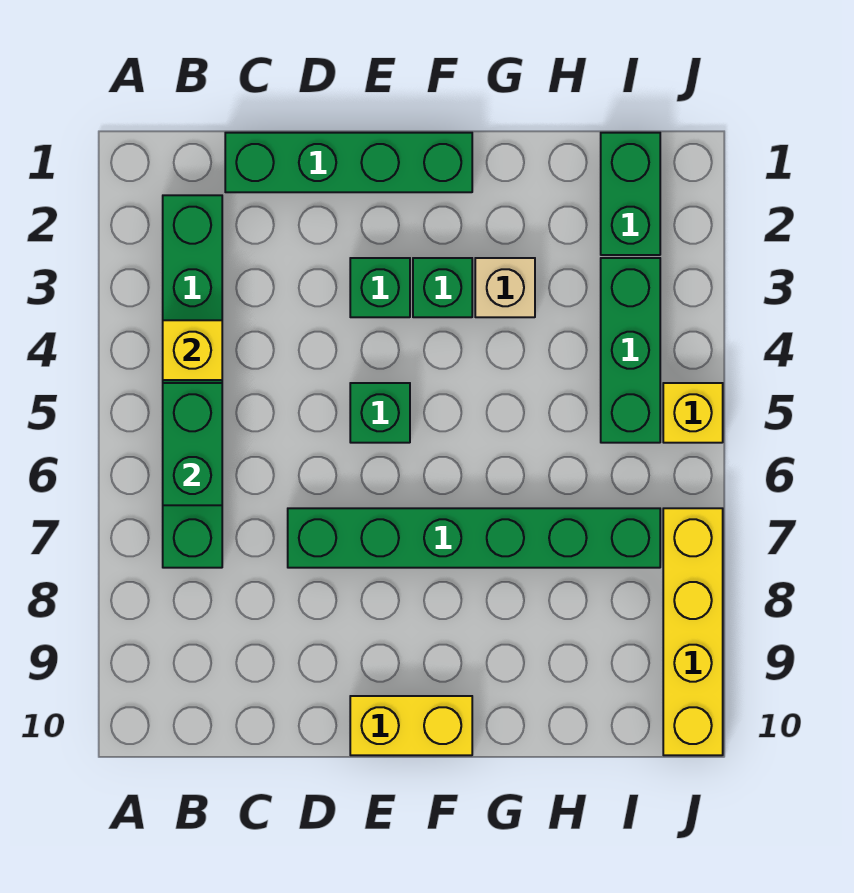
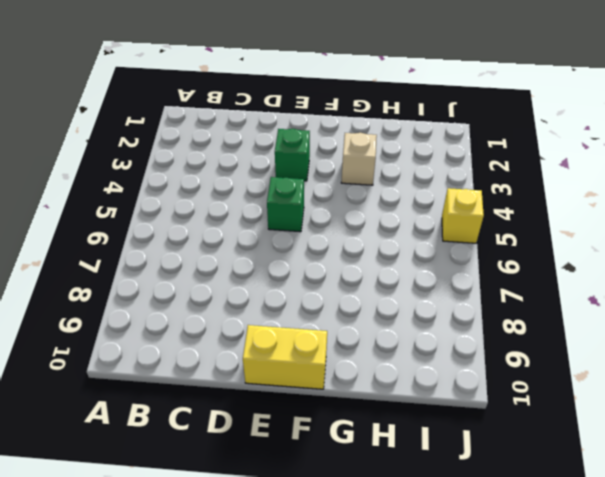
none -> green 1x6 brick [163,195,222,568]
none -> green 1x4 brick [225,133,472,192]
none -> green 1x6 brick [288,508,660,568]

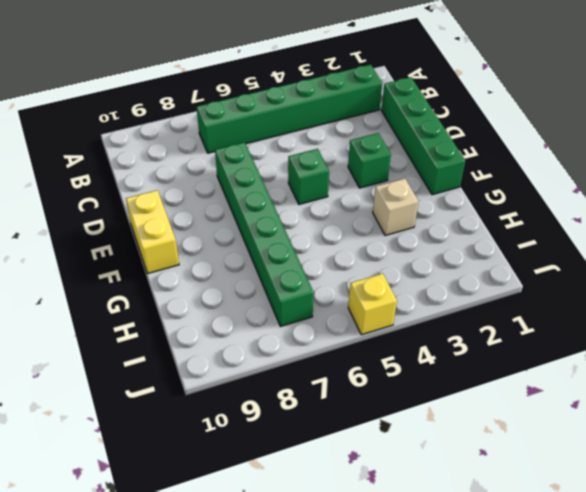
none -> green 1x1 brick [413,258,472,317]
none -> green 1x2 brick [601,133,660,255]
none -> green 1x3 brick [601,258,660,443]

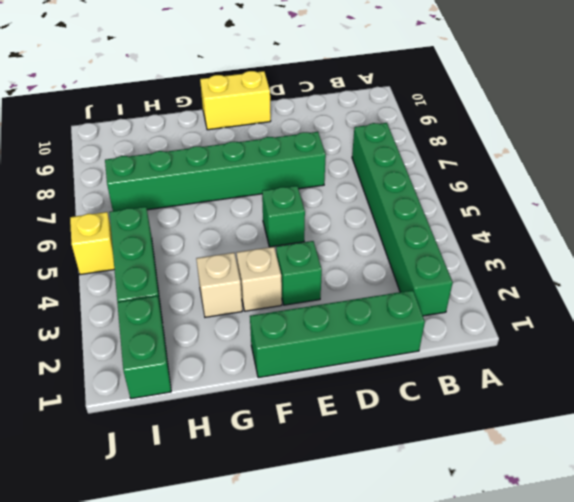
tan 1x1 brick [236,247,282,311] -> green 1x1 brick [413,258,472,317]
none -> yellow 1x4 brick [663,508,723,755]
none -> yellow 1x1 brick [163,320,222,380]
none -> green 1x2 brick [163,383,222,505]

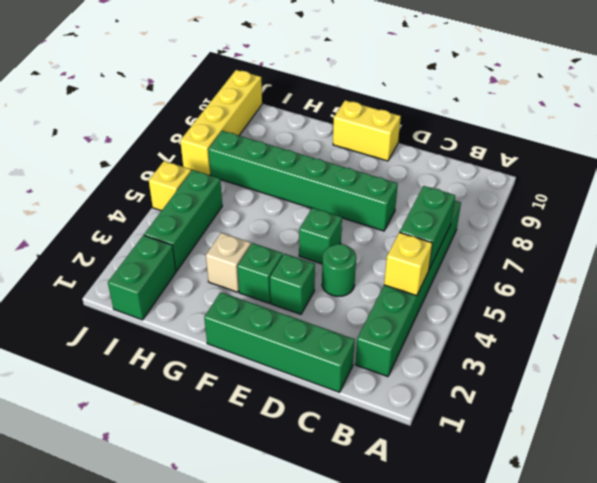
green 1x1 round brick [322,244,356,297] -> none

